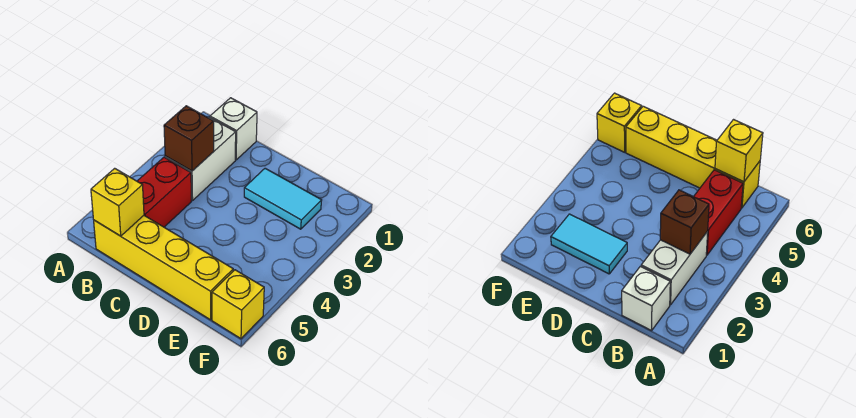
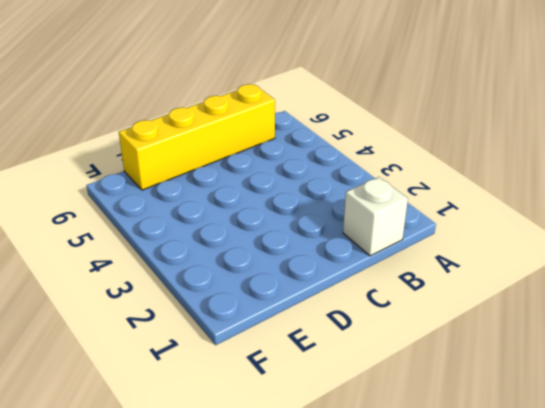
none -> white 1x2 brick [165,117,236,201]
none -> red 1x2 brick [137,157,191,227]

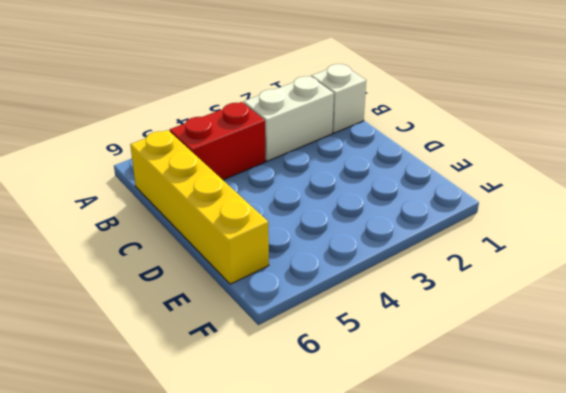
none -> cyan 1x2 tile [244,168,322,229]
none -> yellow 1x1 brick [212,270,264,339]

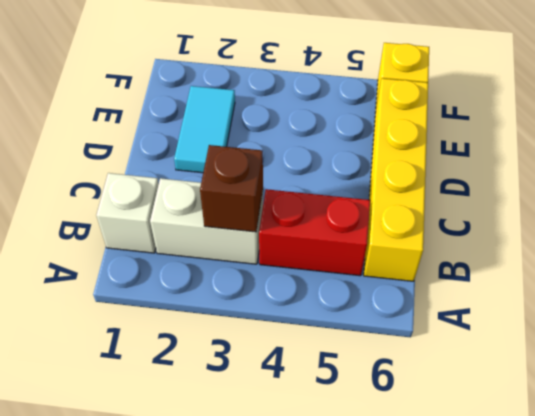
none -> yellow 1x1 brick [91,168,144,236]

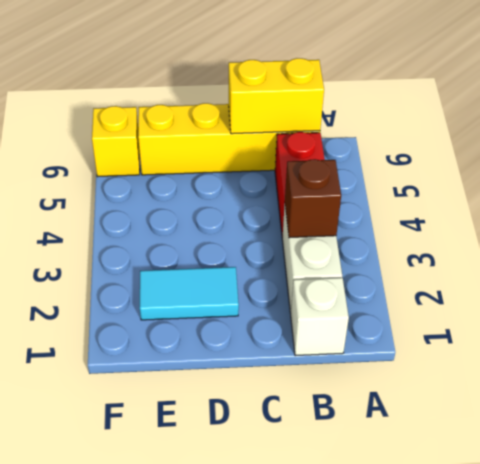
yellow 1x2 brick [229,58,324,134] -> yellow 1x1 brick [91,168,144,236]

